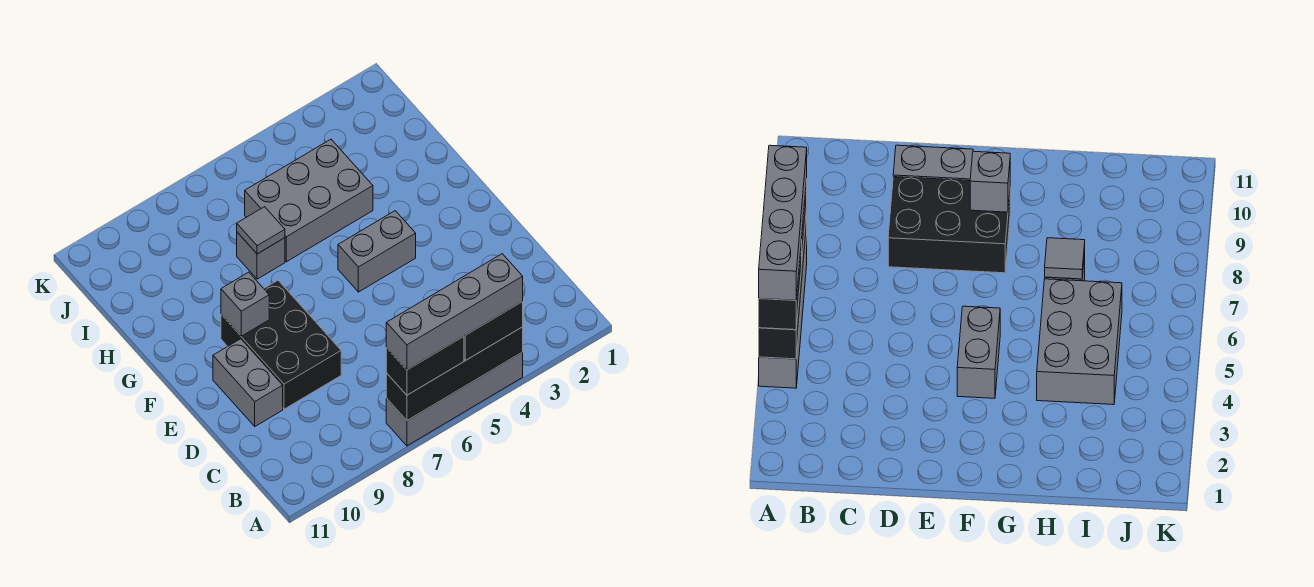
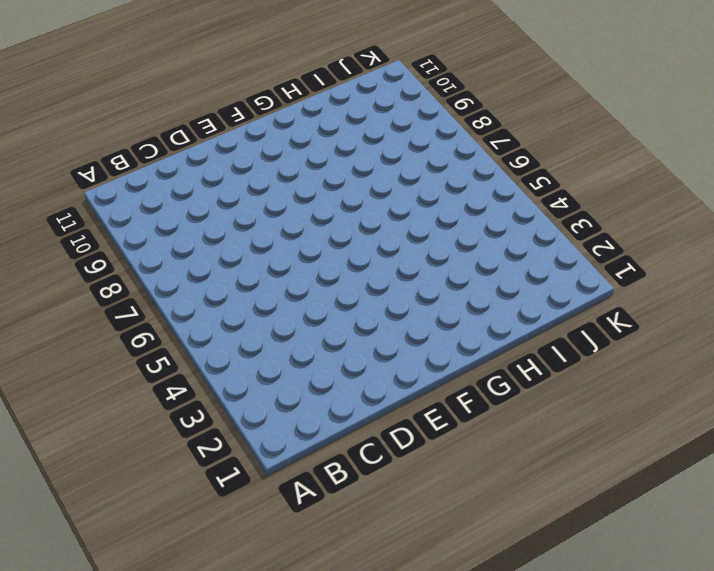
none -> grey 1x4 brick [386,352,523,446]
none -> black 2x3 brick [221,280,341,409]
none -> grey 1x2 brick [213,339,283,426]

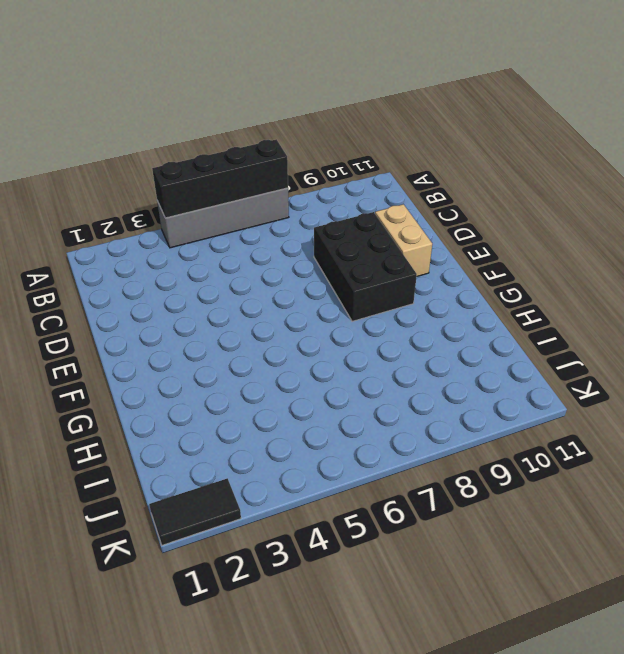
tan 1x2 brick [375,204,432,276] -> grey 1x2 brick [213,339,283,426]
black 1x2 tile [149,478,241,545] -> none
none -> grey 1x2 brick [338,211,416,292]
none -> grey 2x3 brick [245,139,373,262]
none -> grey 1x1 brick [237,232,285,279]

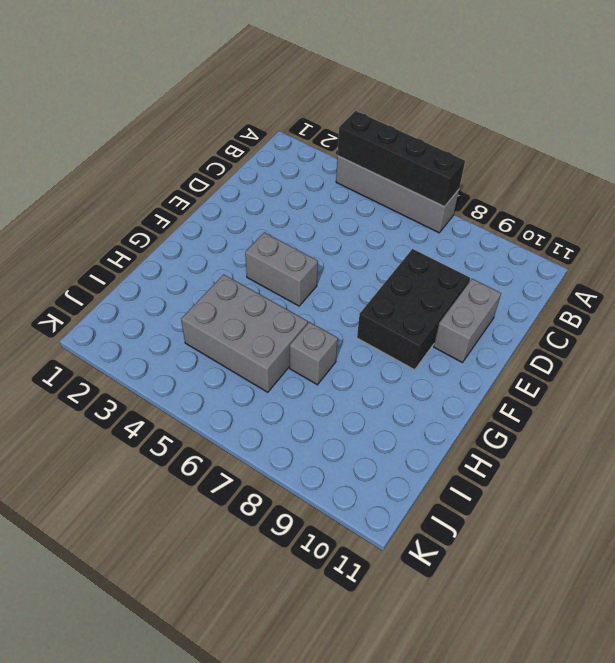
none -> grey 1x1 brick [221,272,269,336]
none -> grey 1x1 tile [237,207,285,254]
none -> black 1x2 brick [464,302,523,360]

